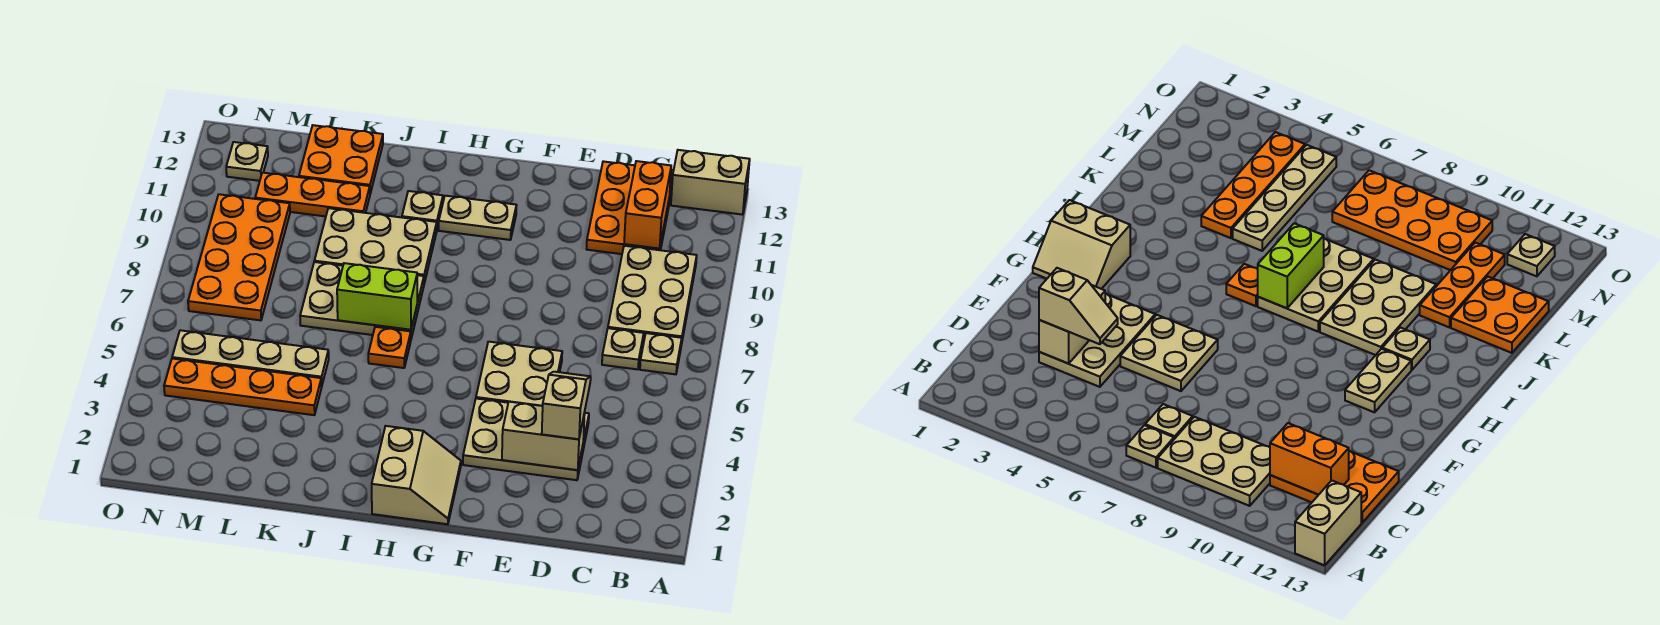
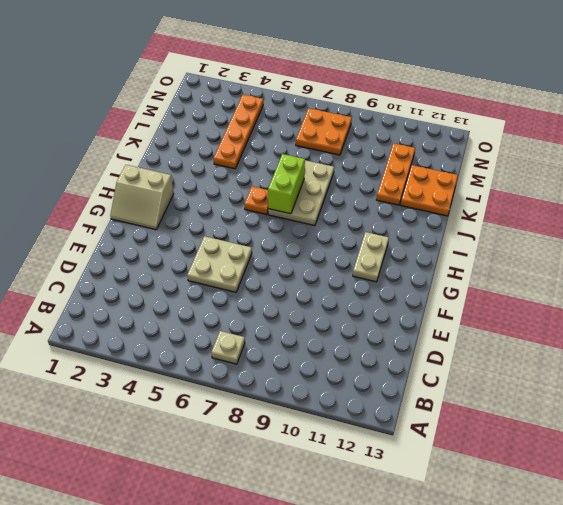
orange 2x2 plate [296,108,352,155] -> orange 2x4 plate [188,194,290,320]
none -> tan 1x2 brick [671,150,750,215]
none -> tan 2x3 plate [608,246,697,345]
none -> tan 1x1 plate [602,328,644,369]

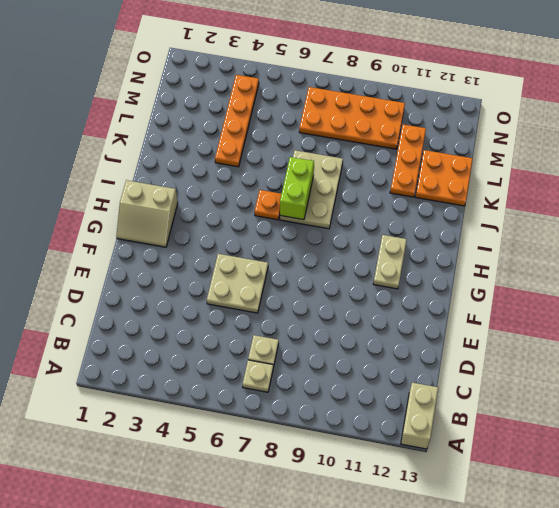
none -> tan 2x3 plate [608,246,697,345]
none -> orange 2x3 plate [587,161,674,254]
none -> tan 2x3 plate [463,398,589,480]

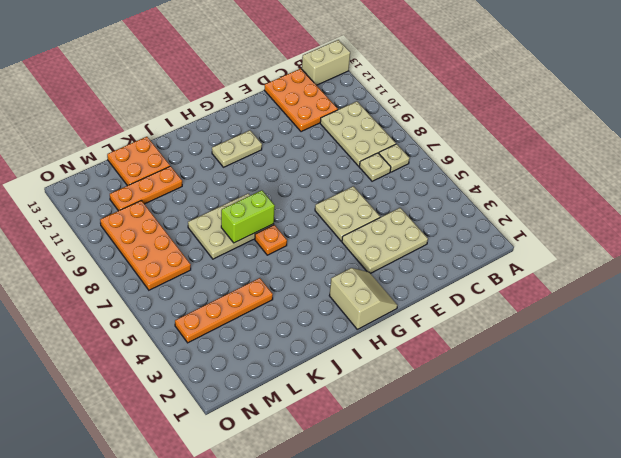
none -> tan 2x3 plate [314,208,437,283]
none -> tan 1x1 plate [402,191,443,228]
none -> tan 1x4 plate [172,330,329,387]

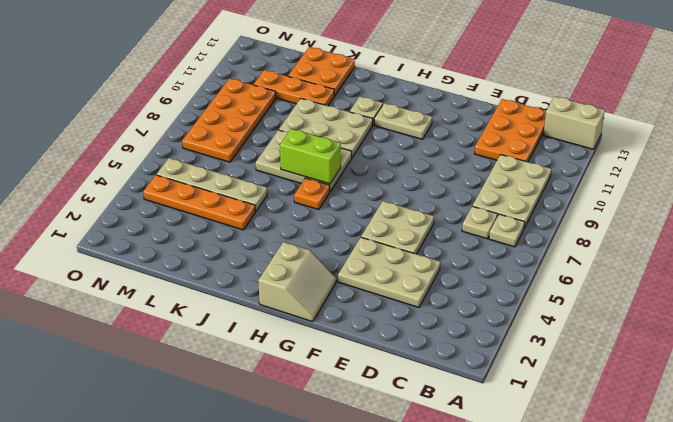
none -> tan 1x1 plate [226,142,268,181]
none -> orange 1x2 brick [624,161,671,249]
none -> tan 1x2 brick [502,402,585,470]

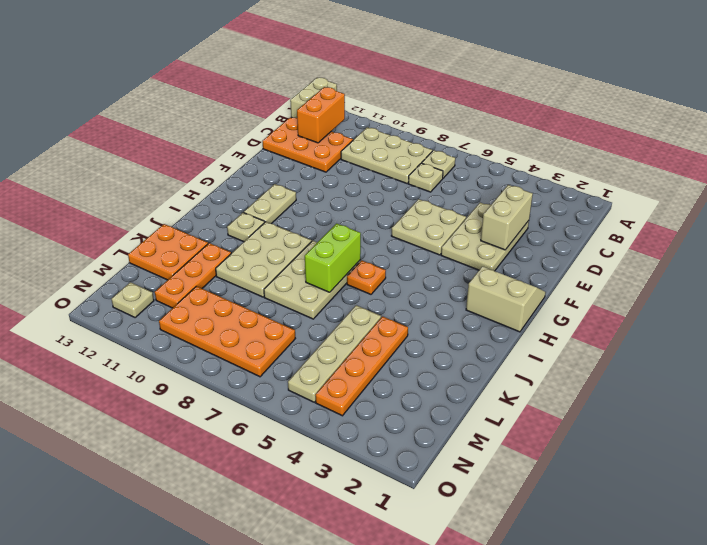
orange 1x2 brick [297,87,345,143] -> orange 1x2 brick turned to [624,161,671,249]
none -> tan 1x2 slope [542,372,591,439]

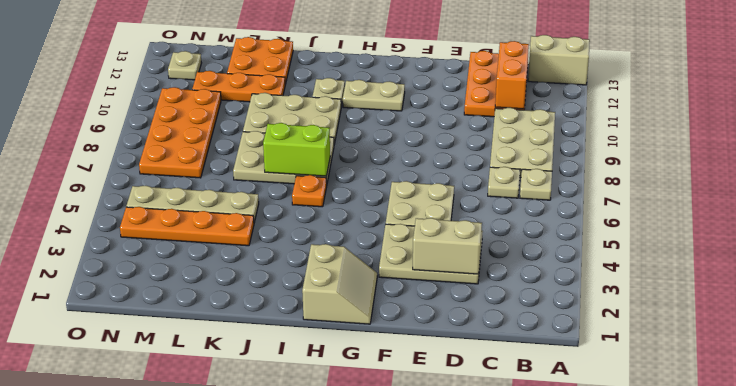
none -> tan 1x2 slope [542,372,591,439]

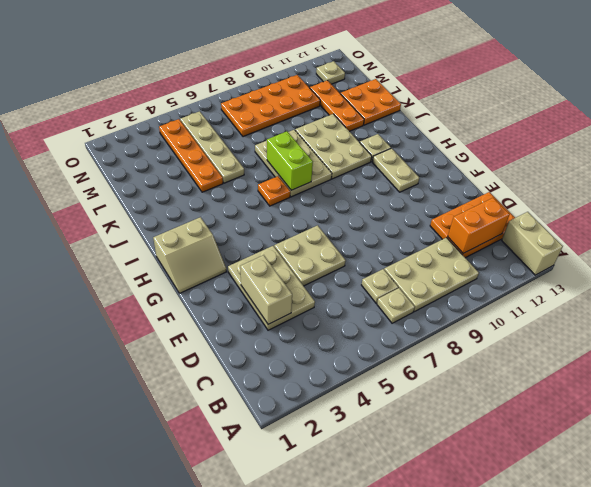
none -> tan 1x2 slope [542,372,591,439]

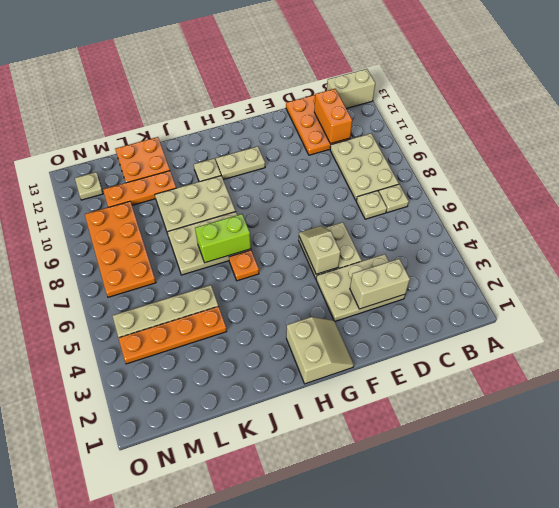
tan 1x2 slope [299,226,340,274] -> tan 1x2 slope moved to [542,372,591,439]

